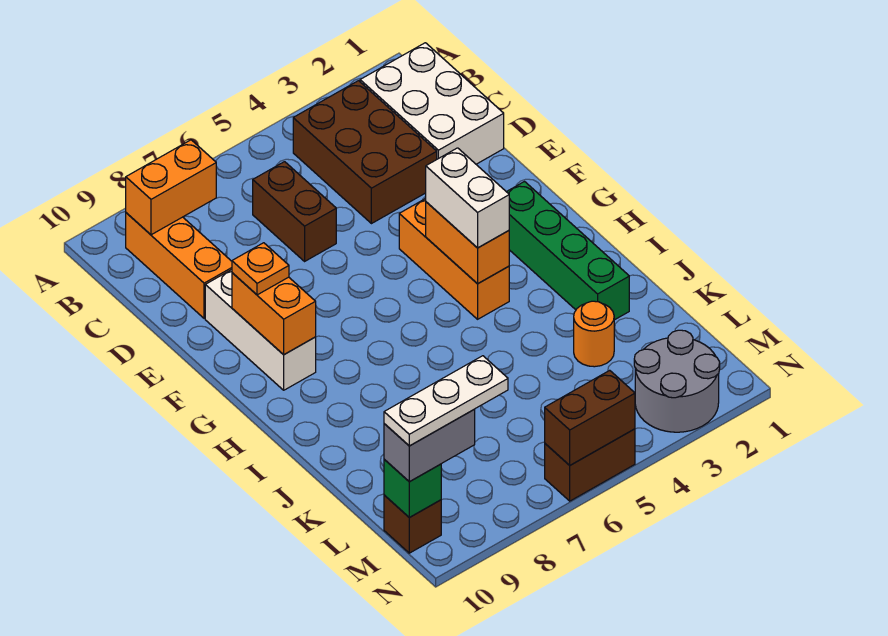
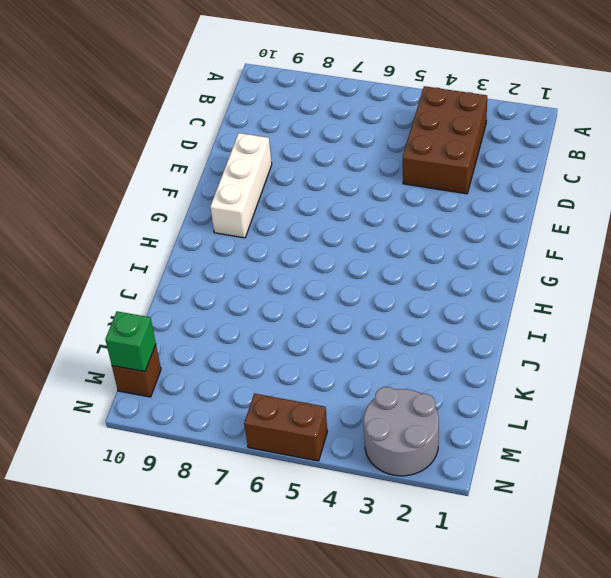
none -> white 2x3 brick [360,43,504,164]
none -> orange 1x3 brick [126,213,232,318]
none -> brown 1x2 brick [253,162,336,261]

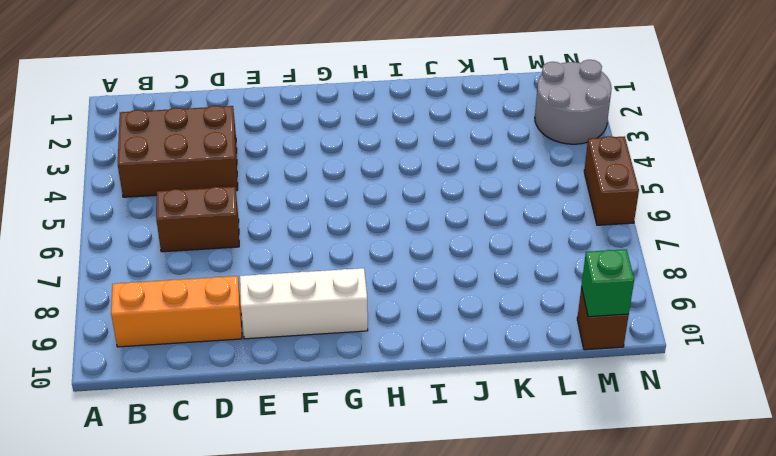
none -> white 2x3 brick [360,43,504,164]
none -> orange 1x3 brick [399,199,509,319]
none -> green 1x4 brick [507,182,629,320]

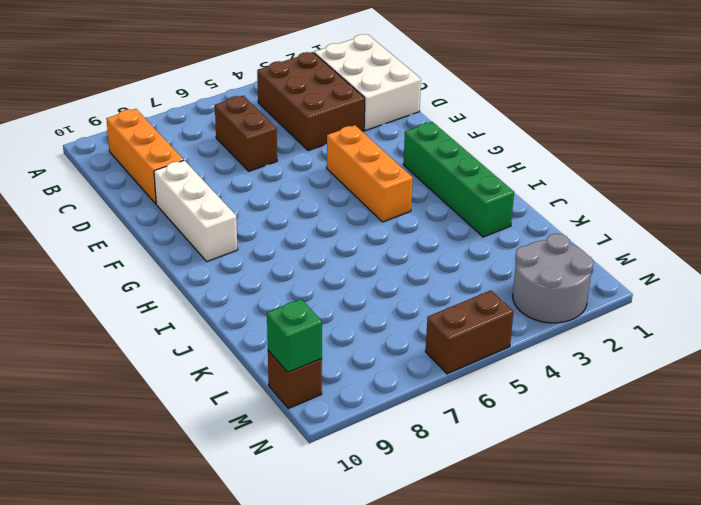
none -> orange 1x1 round brick [574,301,614,367]
none -> orange 1x2 brick [126,140,216,235]
none -> orange 1x2 brick [232,273,316,355]

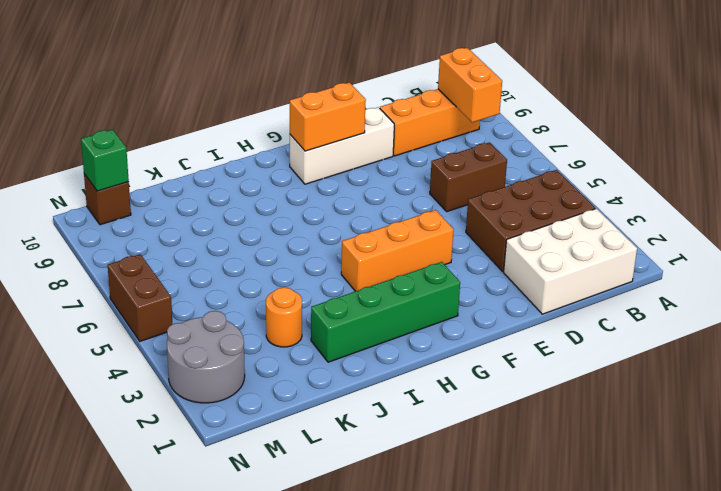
none -> orange 1x2 brick [426,202,509,284]
none -> brown 1x2 brick [545,370,635,465]
none -> orange 1x1 plate [232,243,289,295]

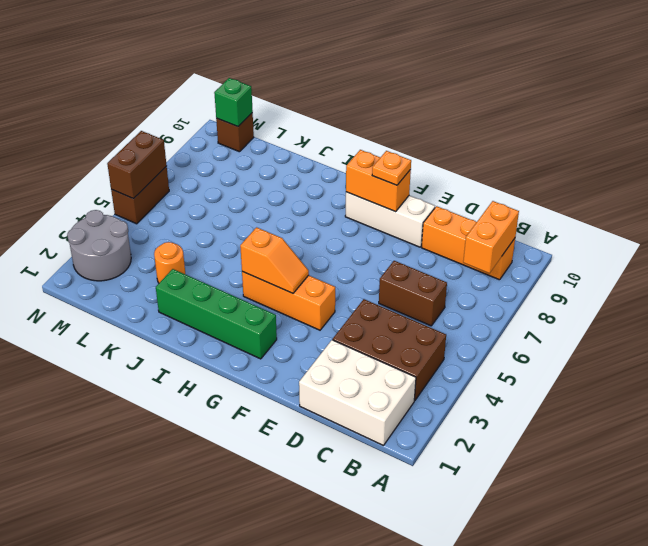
orange 1x2 slope [240,227,309,293] -> orange 1x2 brick [426,202,509,284]
none -> white 1x2 brick [426,148,509,248]
none -> grey 1x2 brick [384,409,475,482]
none -> white 1x3 plate [384,356,508,446]

